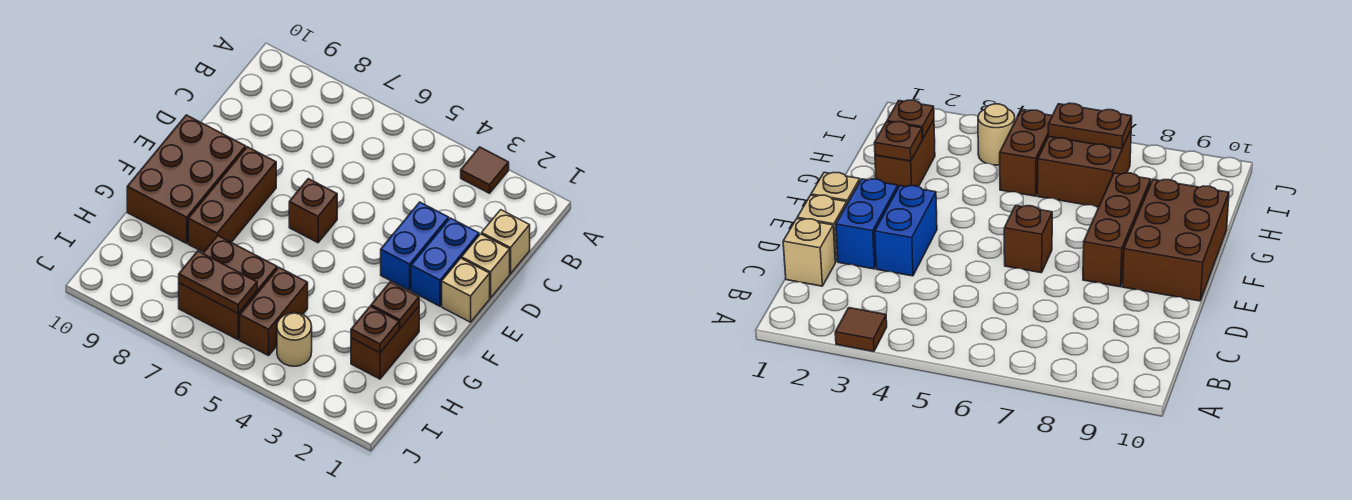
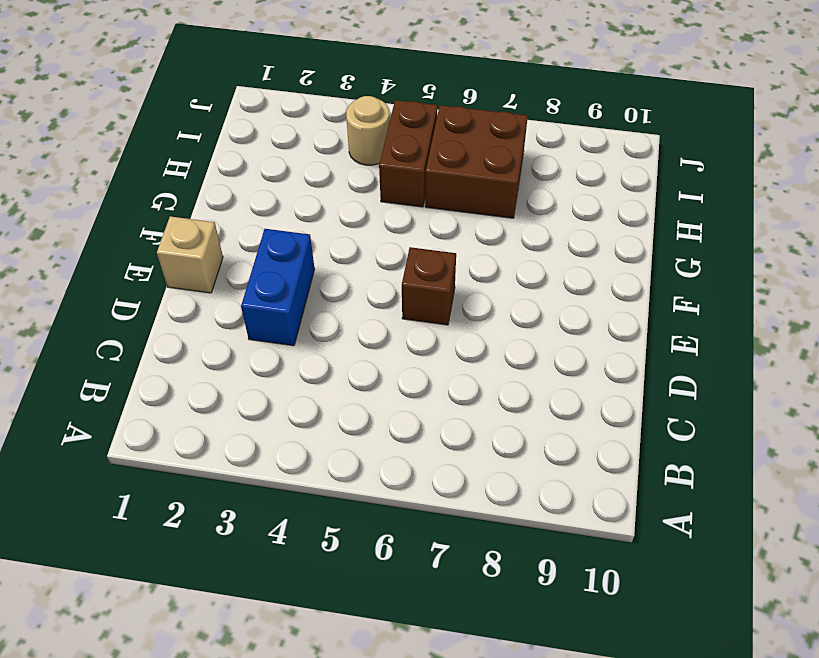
none -> brown 1x1 tile [461,147,509,193]
none -> tan 1x1 brick [482,210,530,274]
none -> tan 1x1 brick [462,234,510,298]

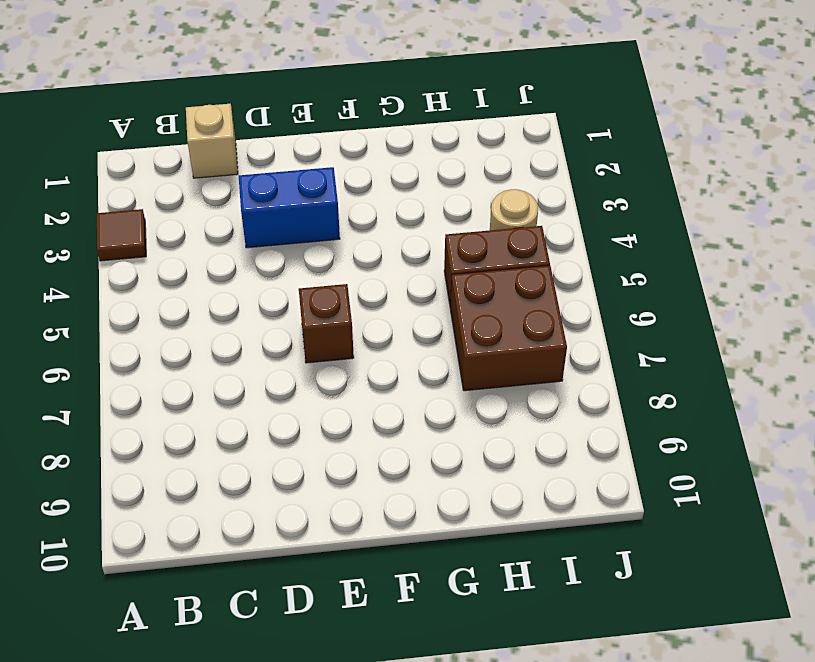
none -> tan 1x1 brick [462,234,510,298]
none -> blue 1x2 brick [411,218,479,306]
none -> tan 1x1 brick [442,258,490,322]

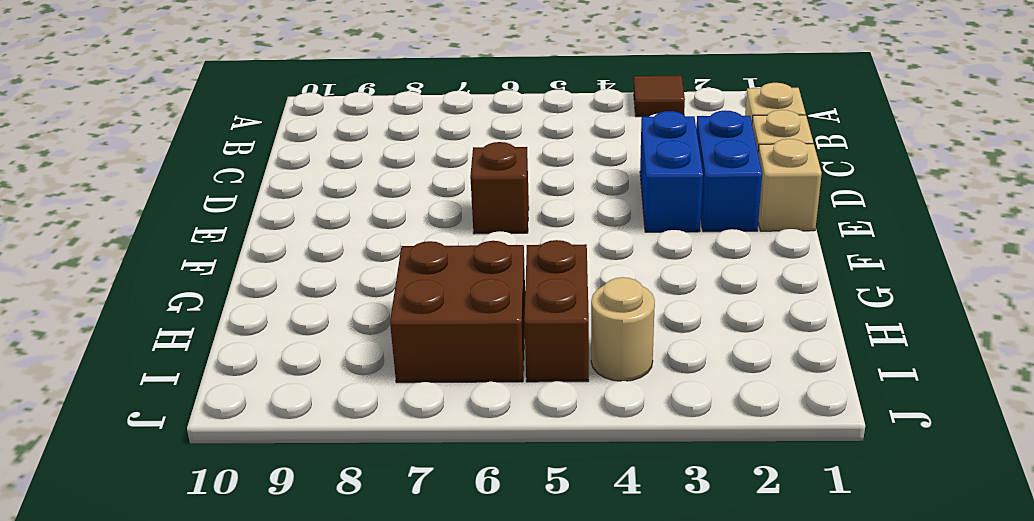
none -> brown 1x3 brick [188,147,276,252]
none -> brown 2x3 brick [127,115,246,243]
none -> brown 1x2 brick [351,306,419,379]

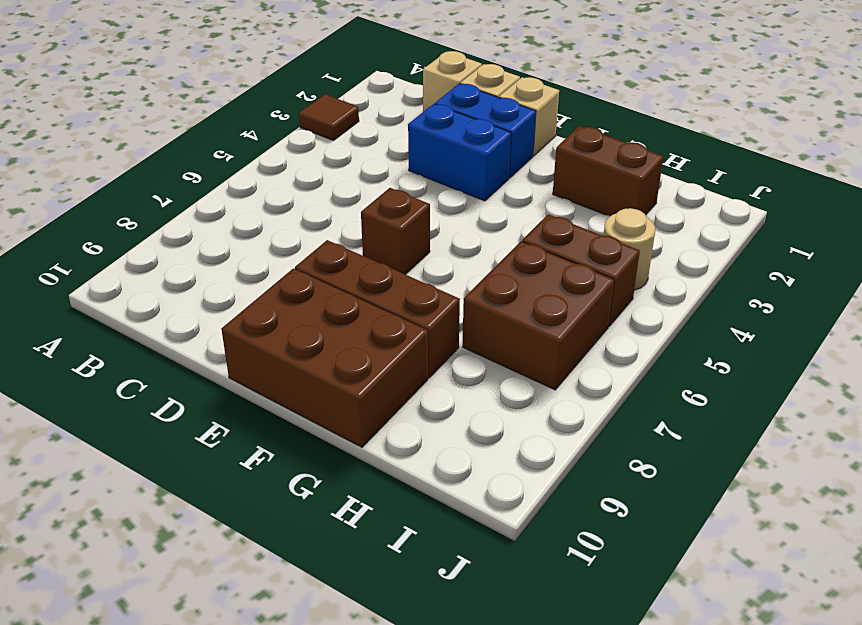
none -> brown 1x1 plate [371,282,419,328]
none -> brown 1x1 plate [351,306,399,353]
none -> brown 1x2 plate [179,251,257,313]

